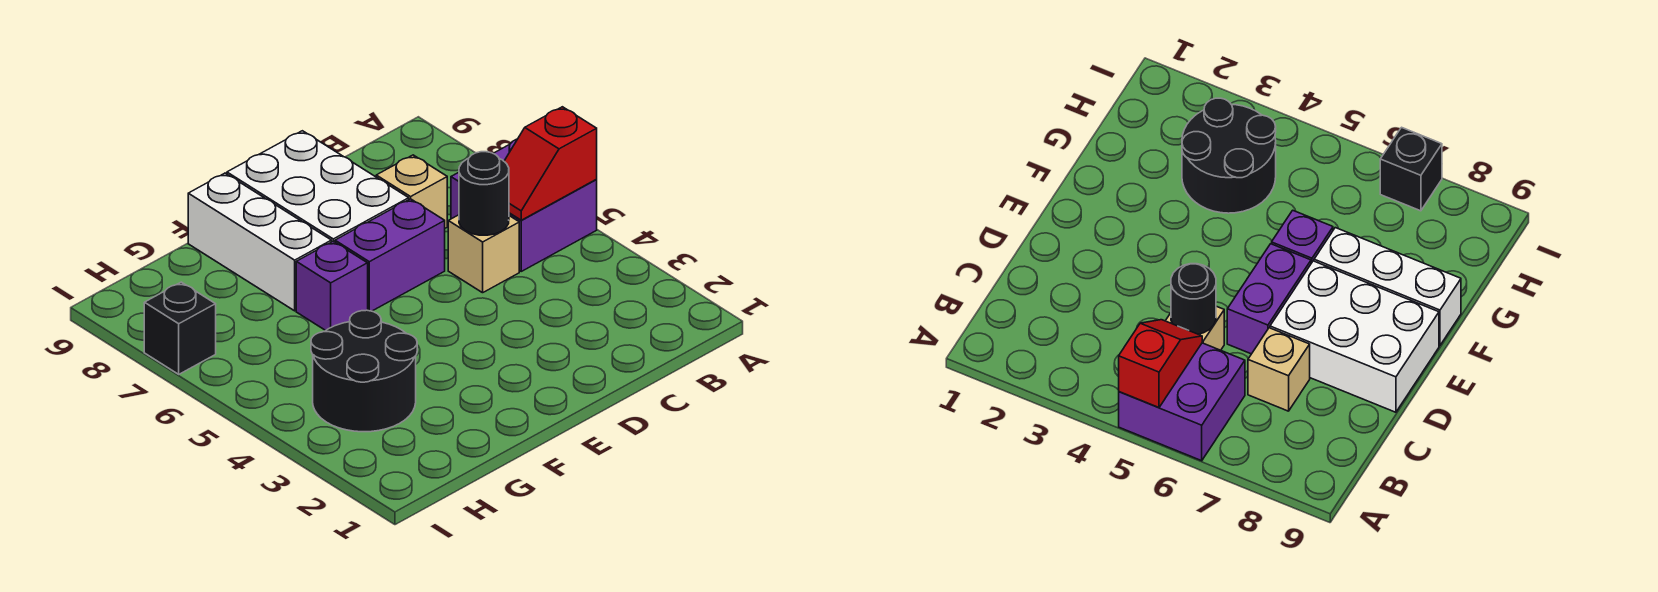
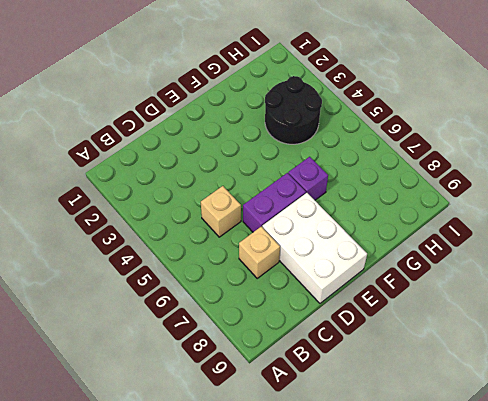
none -> purple 2x2 brick [451,139,597,271]
none -> white 1x3 brick [188,173,331,311]

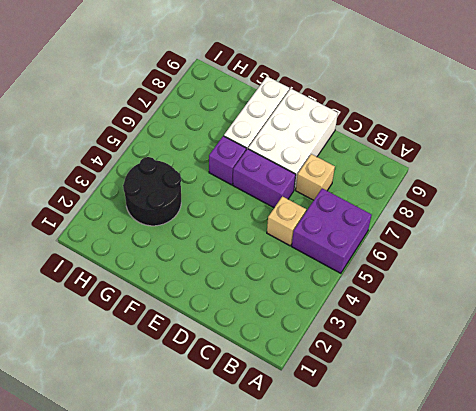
none -> black 1x1 brick [144,282,216,374]
none -> red 1x2 slope [504,107,597,220]

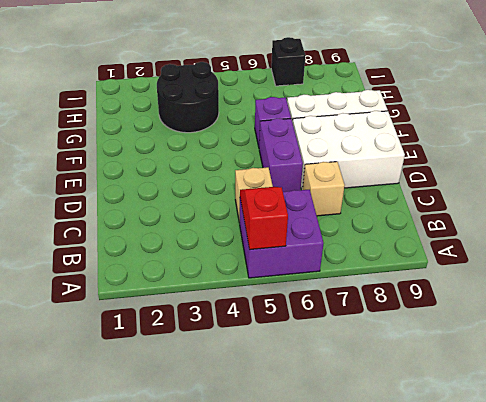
none -> black 1x1 round brick [459,152,509,235]

